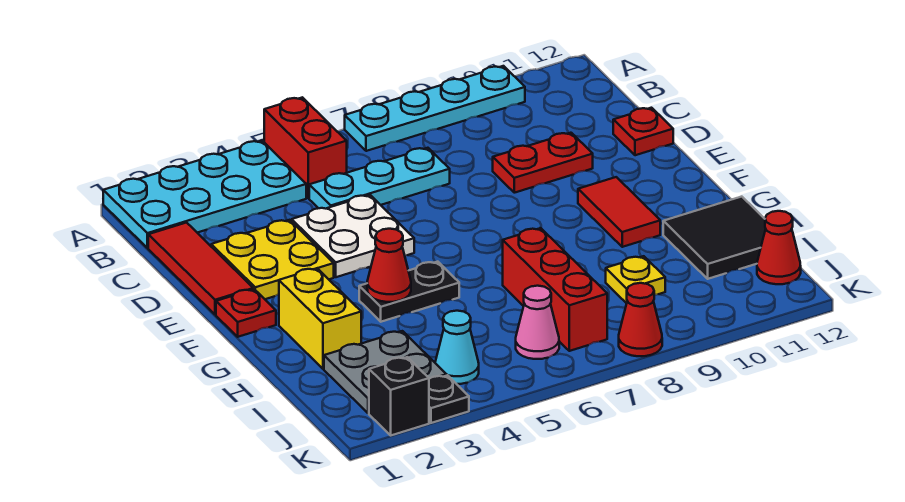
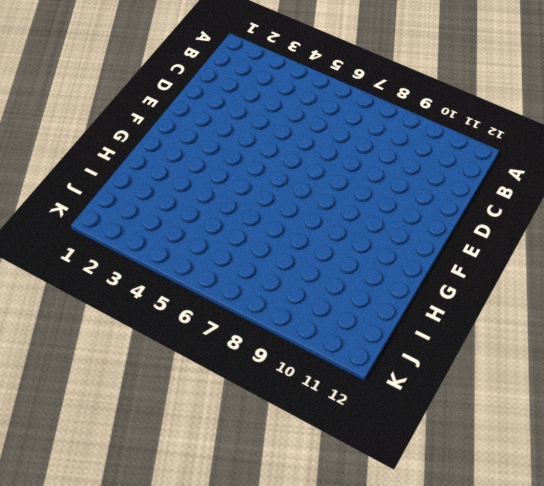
none -> cyan 2x4 plate [103,141,306,248]
none -> red 1x2 brick [264,97,347,198]
none -> cyan 1x4 plate [345,66,525,151]

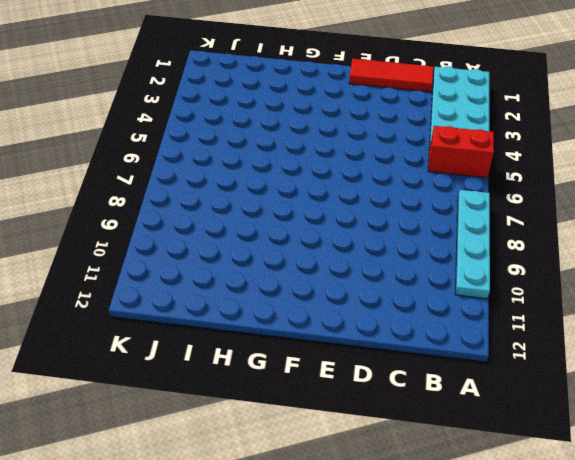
none -> cyan 1x3 plate [309,148,450,209]
none -> yellow 2x2 plate [211,220,334,299]
none -> white 2x2 plate [292,195,414,277]

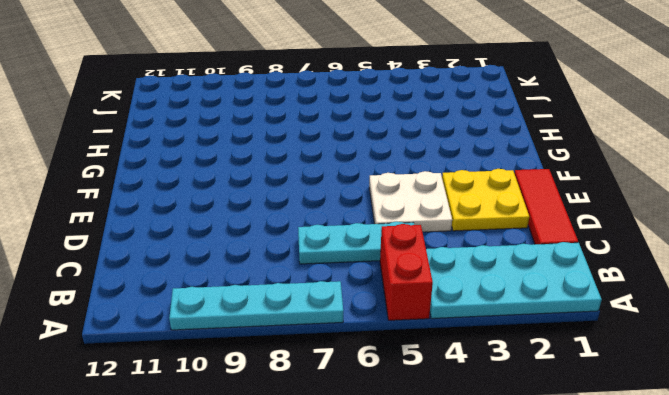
none -> red 1x2 plate [493,133,593,193]
none -> red 1x1 plate [613,108,673,155]
none -> red 1x1 plate [216,289,276,337]

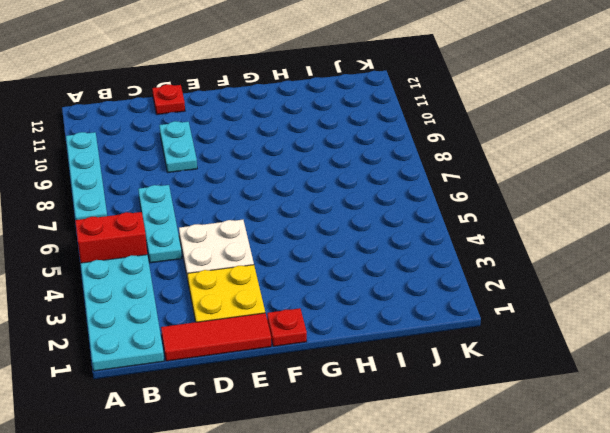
cyan 1x2 plate [159,121,197,172] -> red 1x2 plate [493,133,593,193]
none -> red 1x2 tile [578,177,660,247]
none -> yellow 1x2 brick [279,268,361,369]
none -> black 1x2 plate [359,262,459,322]

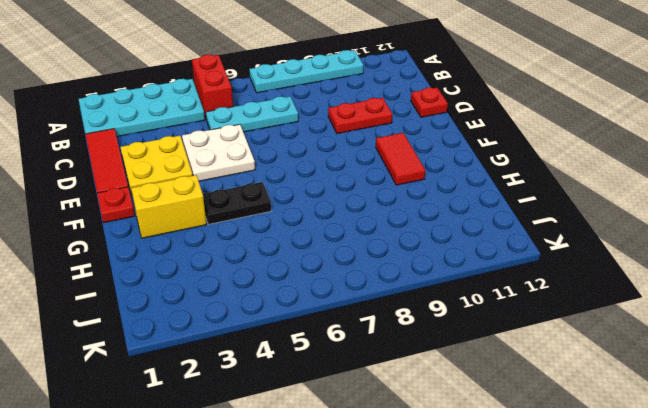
yellow 1x2 brick [131,175,207,238] -> yellow 1x2 brick turned to [279,268,361,369]
none -> red 1x3 brick [503,228,607,351]
none -> black 2x2 tile [663,197,766,279]
none -> grey 2x2 plate [324,331,447,413]

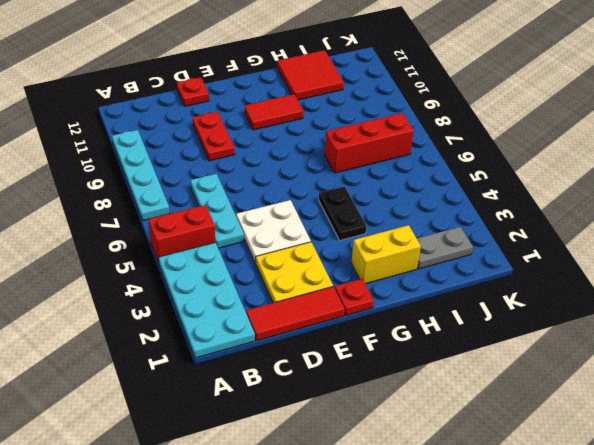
red 2x2 tile [277,50,344,100] -> black 2x2 tile [663,197,766,279]
grey 1x2 plate [417,227,473,269] -> grey 2x2 plate [324,331,447,413]
none -> yellow 1x1 plate [606,256,665,303]
none -> cyan 1x1 cone [435,311,479,384]
none -> pink 1x1 cone [516,286,559,359]

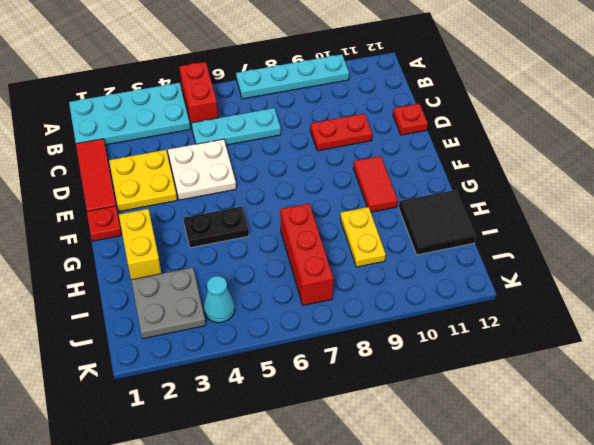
yellow 1x2 plate [340,207,386,267] -> yellow 1x1 plate [606,256,665,303]
none -> pink 1x1 cone [516,286,559,359]
none -> red 1x1 cone [757,211,801,284]
none -> black 1x1 brick [369,357,429,435]

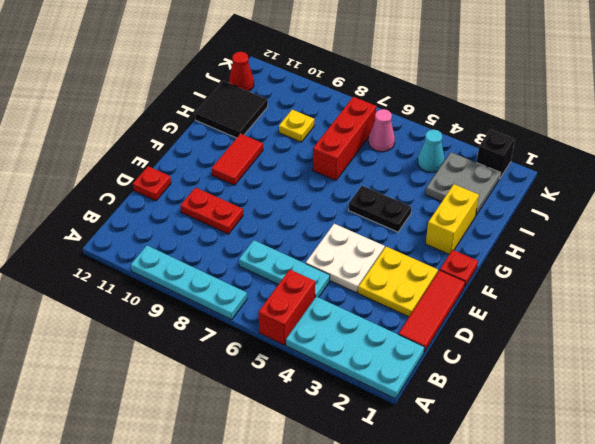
none -> black 1x1 plate [429,375,469,423]
none -> red 1x1 cone [619,283,662,356]
none -> red 1x1 cone [367,229,411,302]

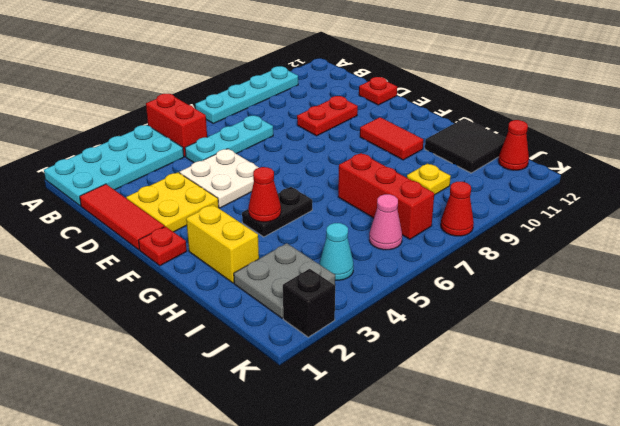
none -> black 1x1 plate [429,375,469,423]

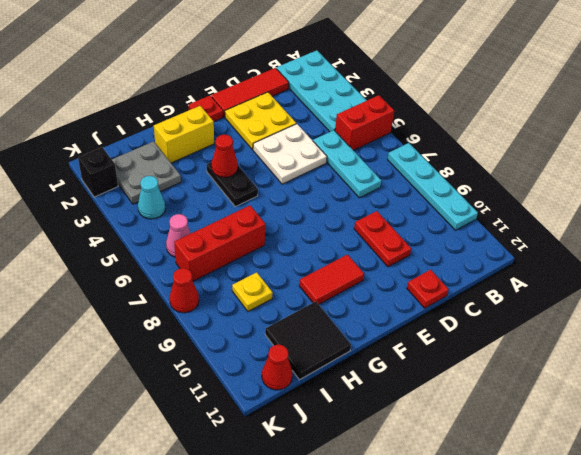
none -> black 1x1 plate [429,375,469,423]

